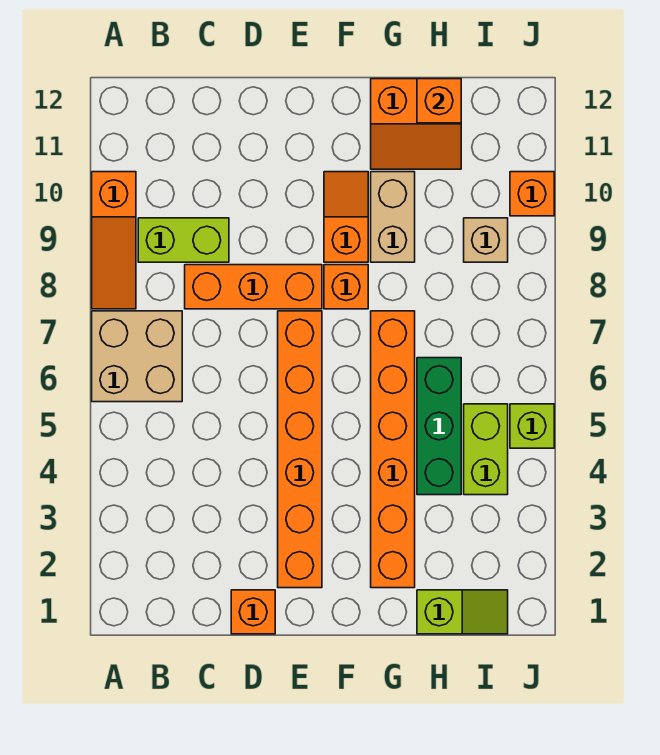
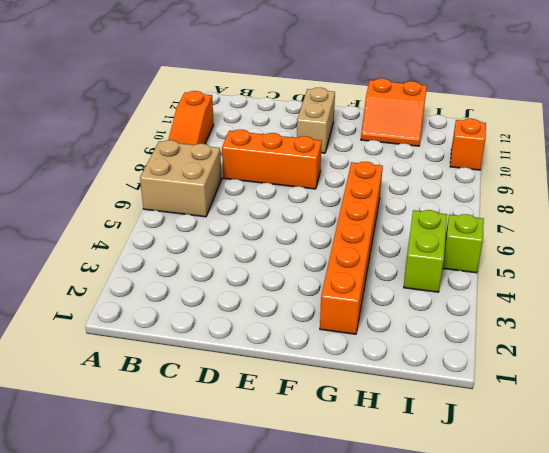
tan 1x2 brick [297,88,335,153] -> tan 1x2 brick moved to [371,172,415,262]
none -> lime 1x2 brick [138,218,229,262]
none -> orange 1x1 brick [231,590,275,634]
none -> orange 1x6 brick [278,311,322,588]

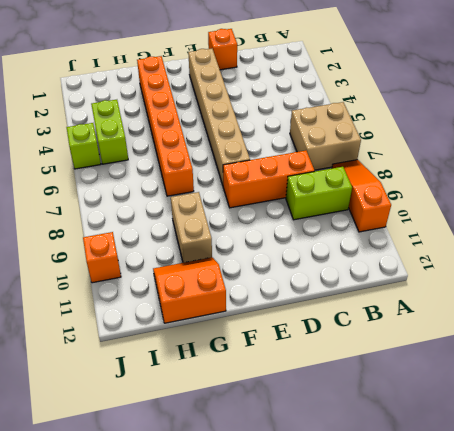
tan 1x6 brick [188,49,250,185] -> orange 1x6 brick [278,311,322,588]
none -> orange 1x1 brick [324,265,368,309]
none -> orange 1x2 slope [324,172,368,262]
none -> lime 1x2 slope [417,590,508,634]

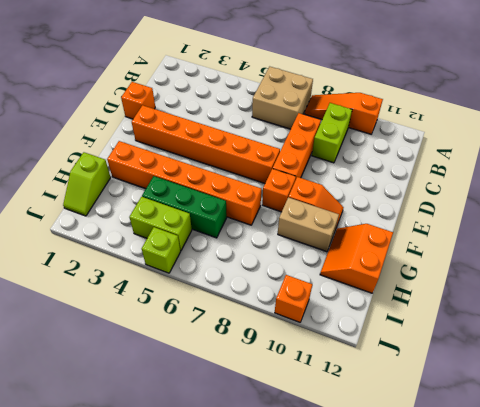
none -> tan 1x1 brick [464,218,508,262]
none -> orange 1x1 brick [417,79,461,123]

